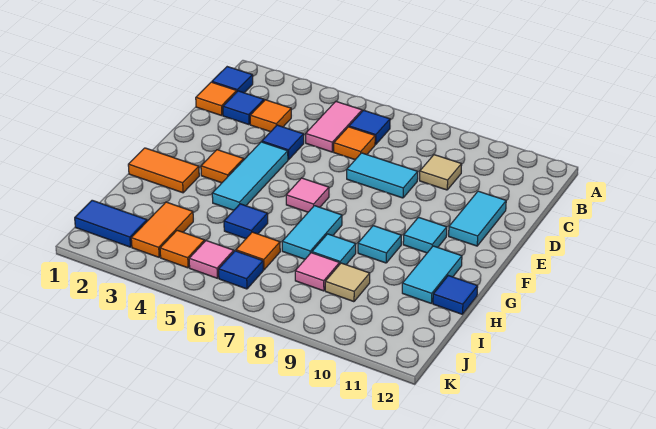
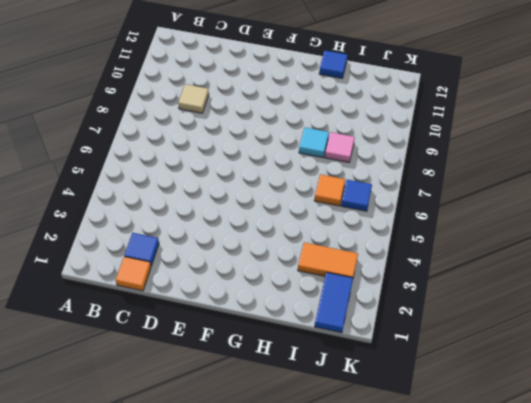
none -> blue 1x1 tile [212,67,253,93]
none -> pink 1x2 tile [306,101,362,152]
none -> blue 1x1 tile [349,110,390,145]
none -> orange 1x1 tile [250,100,291,132]

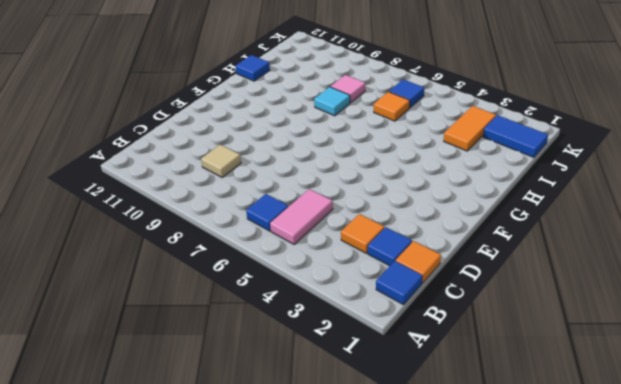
none -> orange 1x1 tile [334,127,375,160]
none -> blue 1x1 tile [262,125,304,160]
none -> cyan 1x2 tile [347,153,418,198]
none -> cyan 1x2 tile [449,191,506,246]

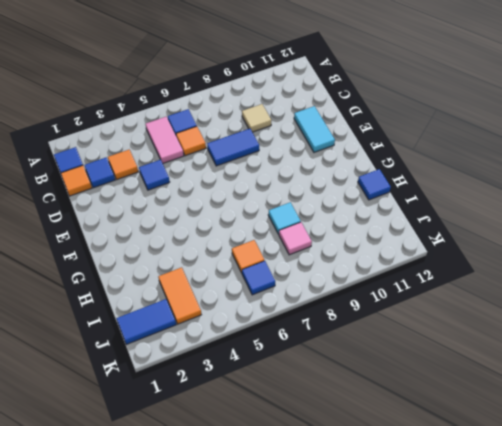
blue 1x2 tile [207,129,259,166] -> cyan 1x2 tile [347,153,418,198]
none -> cyan 1x3 tile [212,142,288,210]
none -> orange 1x1 tile [201,150,244,183]
none -> pink 1x1 tile [286,178,329,212]
none -> cyan 1x1 tile [403,217,447,253]

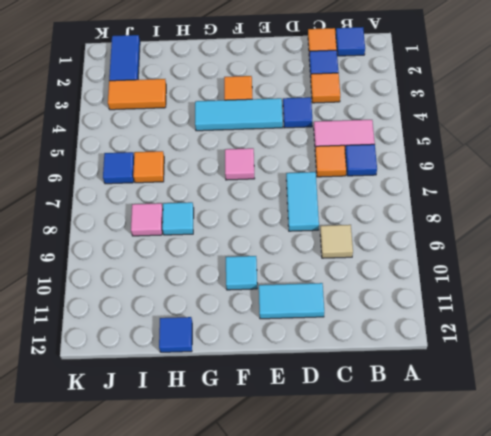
none -> orange 1x2 tile [128,148,199,193]
none -> cyan 1x2 tile [282,206,342,259]
none -> cyan 1x1 tile [358,226,401,263]
none -> cyan 1x2 tile [402,246,462,303]

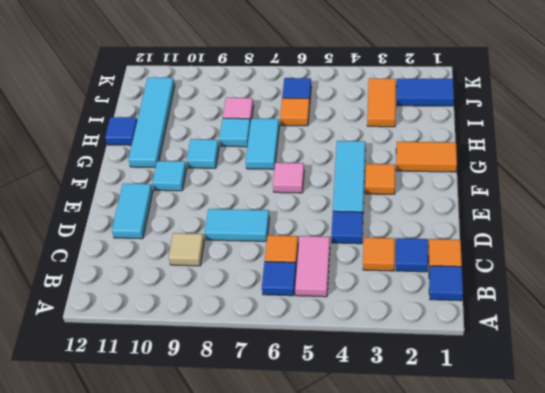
cyan 1x4 tile [128,78,175,167] -> cyan 1x2 tile [402,246,462,303]
none -> blue 1x1 tile [224,204,268,239]
none -> tan 1x1 tile [325,263,370,302]
none -> orange 1x1 tile [160,230,205,268]
none -> pink 1x1 tile [189,241,234,278]

